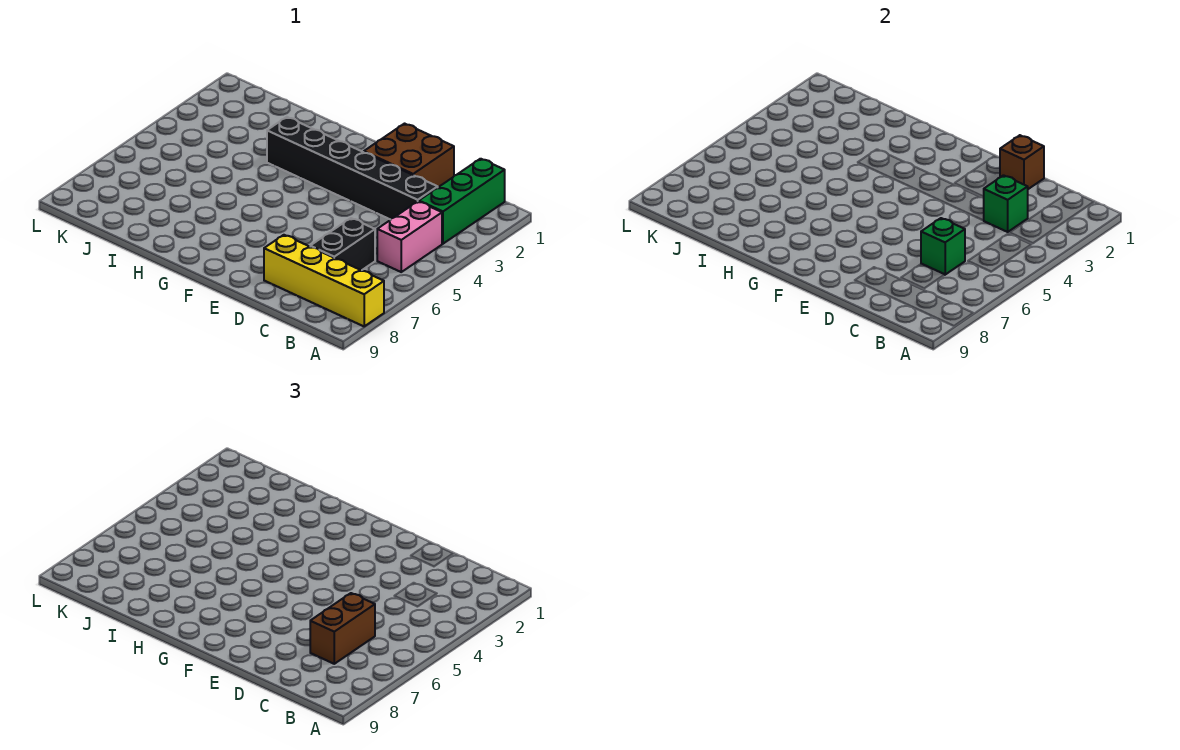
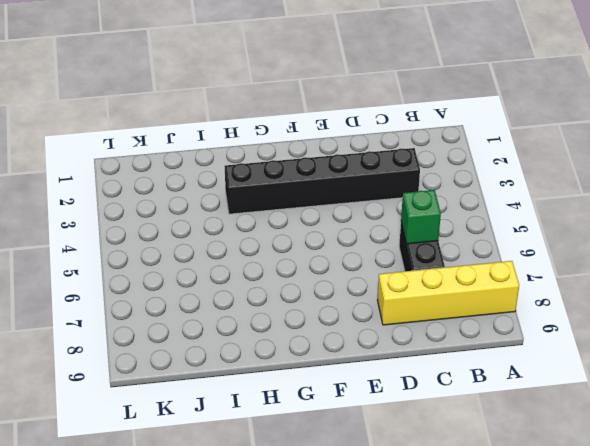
none -> green 1x3 brick [419,159,505,244]
none -> pink 1x2 brick [377,201,442,272]

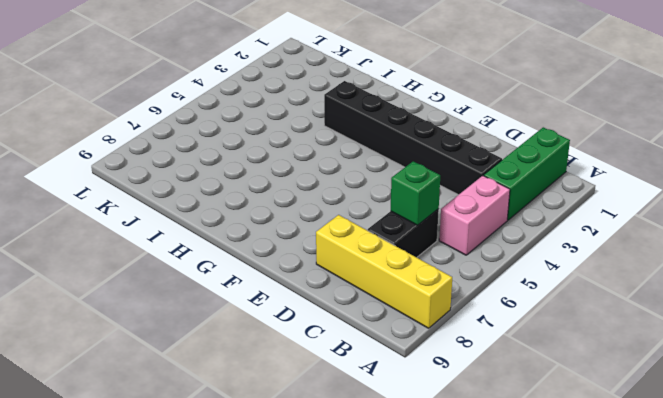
none -> brown 2x2 brick [364,124,454,187]
none -> green 1x1 brick [983,175,1028,232]

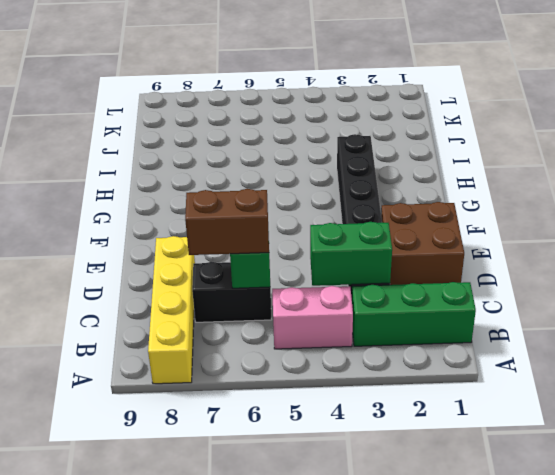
green 1x2 brick [310,222,392,286] -> green 1x1 brick [983,175,1028,232]
none -> brown 1x1 brick [1000,135,1044,189]

